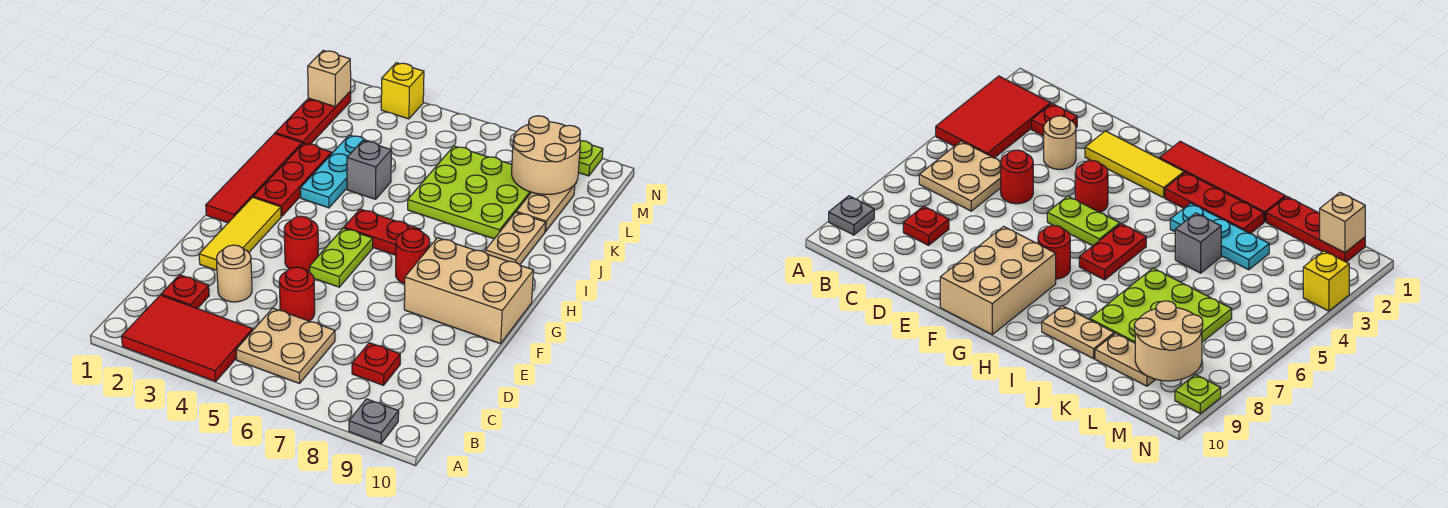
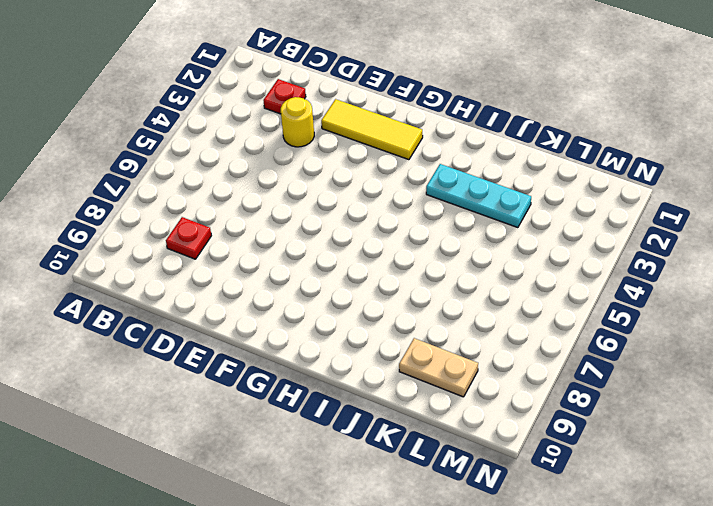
yellow 1x1 round brick [281,97,314,147] -> tan 1x1 round brick [216,245,252,302]
none -> red 2x3 tile [122,295,253,381]
none -> grey 1x1 plate [349,399,399,443]
none -> tan 2x2 plate [236,308,335,383]

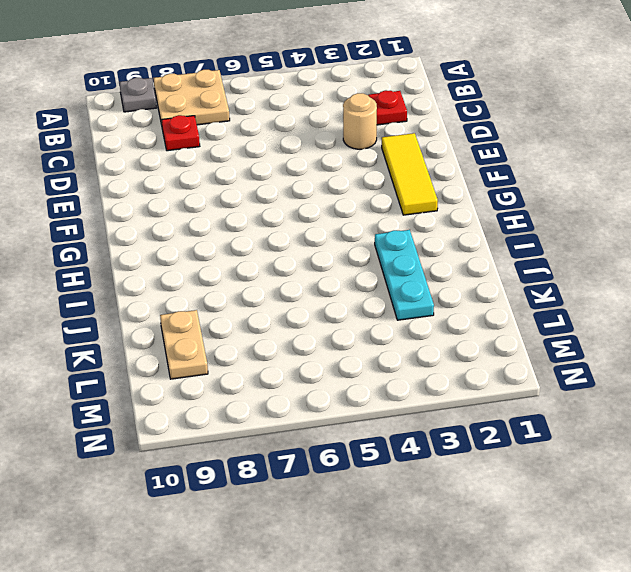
tan 2x2 plate [154,70,230,125] -> tan 2x2 plate moved to [236,308,335,383]
none -> red 2x3 tile [122,295,253,381]
none -> red 1x1 round brick [279,267,315,321]
none -> red 1x1 round brick [284,216,318,272]

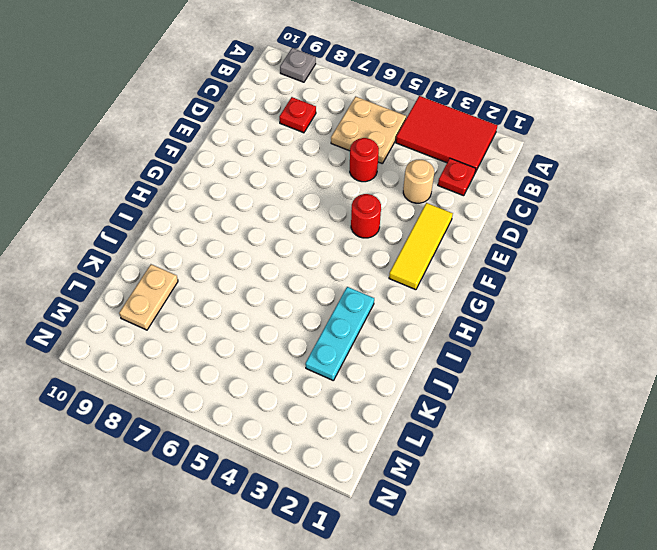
none -> lime 1x2 plate [309,228,373,287]
none -> tan 2x3 brick [404,238,533,344]
none -> red 1x4 tile [206,134,302,223]

